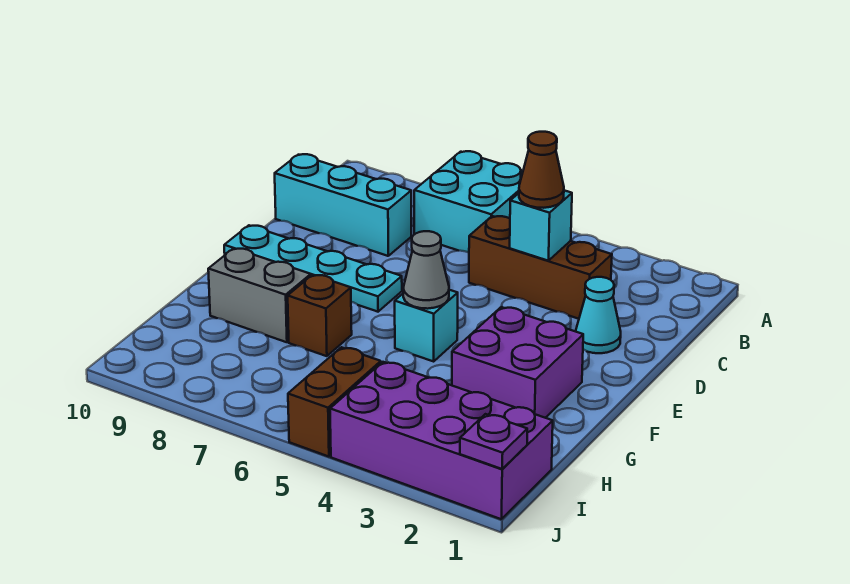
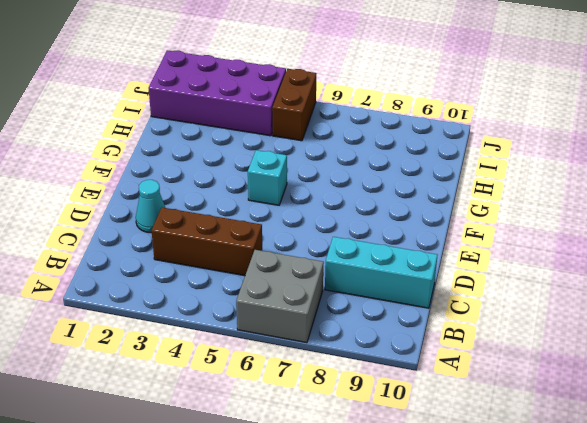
grey 2x2 brick [236,250,324,343] -> cyan 2x2 brick [414,151,523,253]
none -> cyan 1x4 plate [224,225,402,312]
none -> purple 2x2 brick [452,307,583,418]
none -> brown 1x1 brick [288,275,352,356]

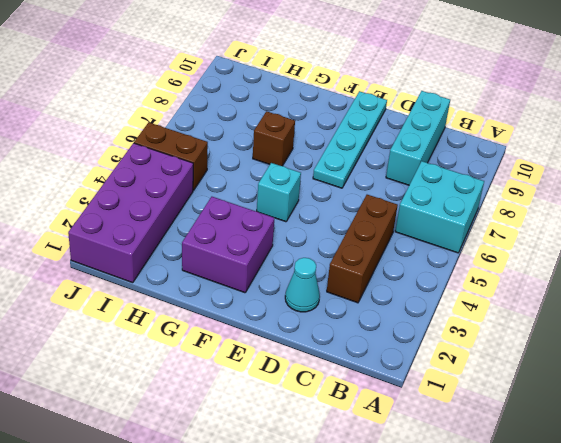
none -> grey 1x2 brick [208,248,311,342]
none -> cyan 1x1 brick [510,190,572,261]
none -> grey 1x1 cone [403,231,449,309]

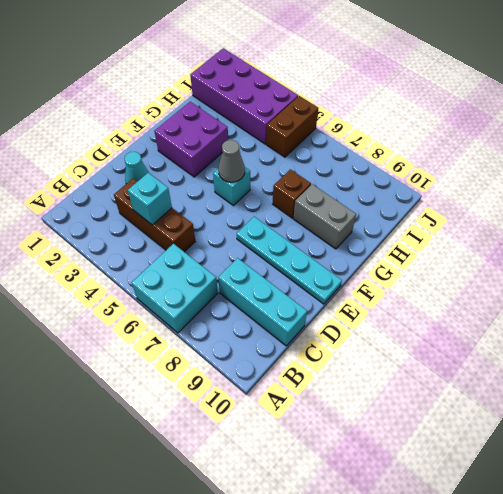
none -> purple 1x1 plate [460,414,527,469]
none -> brown 1x1 cone [519,132,564,208]

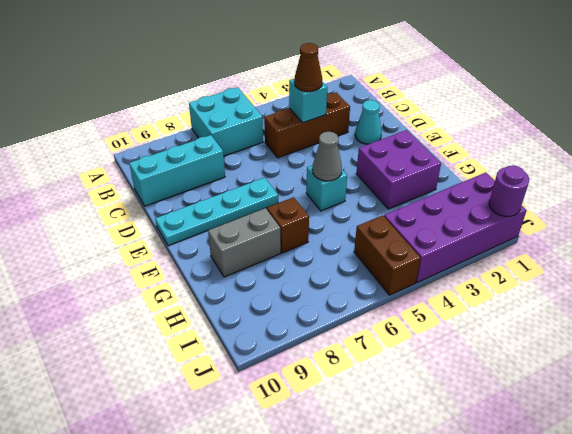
purple 1x1 round brick [489,165,529,216] -> purple 1x1 plate [460,414,527,469]

